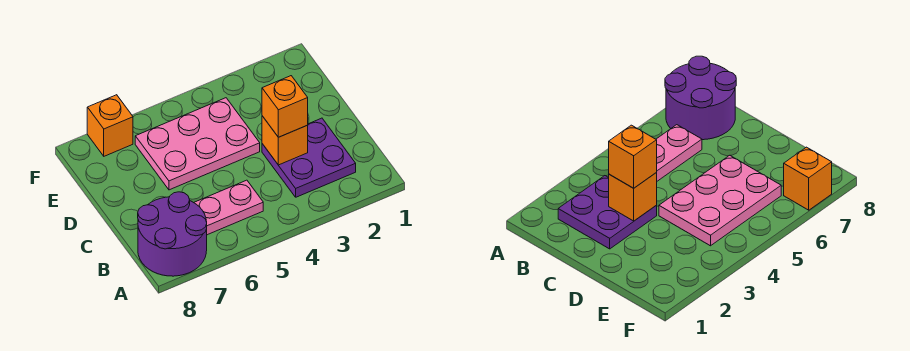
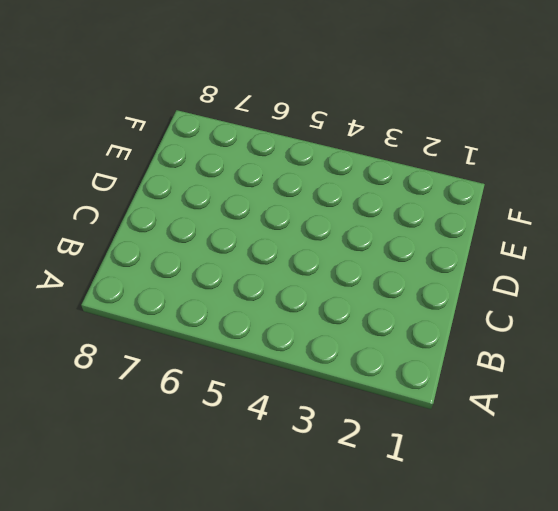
none -> purple 2x2 round brick [138,192,207,276]
none -> purple 2x2 plate [262,118,356,197]

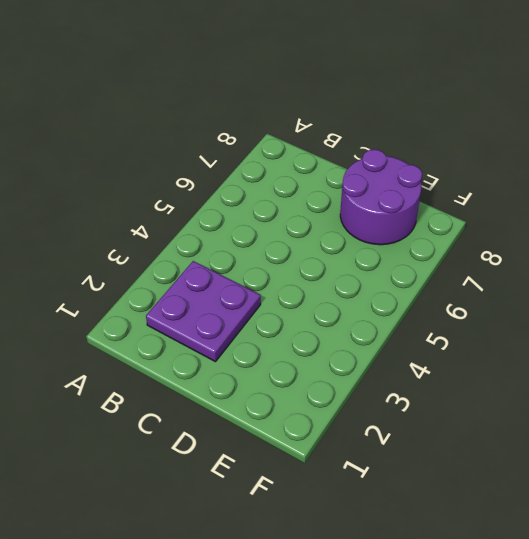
purple 2x2 round brick [340,149,422,245] -> purple 2x2 round brick moved to [138,192,207,276]
none -> pink 1x2 plate [194,180,263,235]
none -> pink 2x3 plate [135,98,260,190]

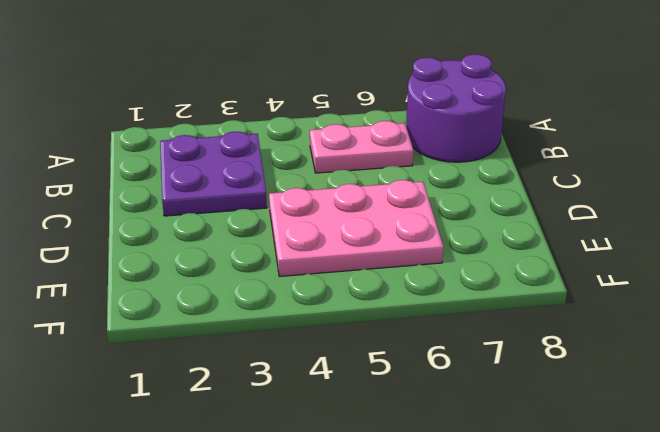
none -> orange 1x1 brick [87,95,133,156]
none -> orange 1x1 brick [262,116,308,165]

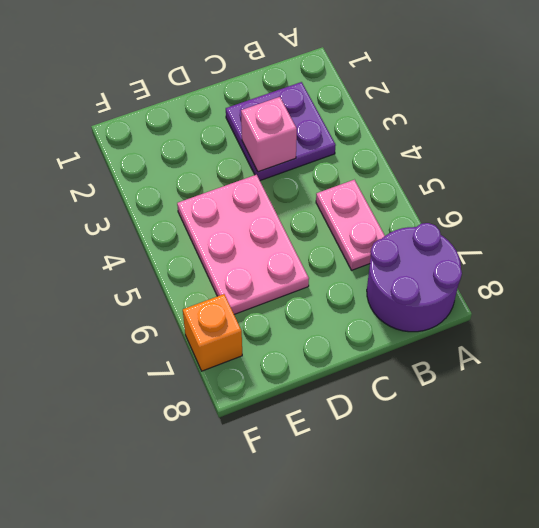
pink 1x1 brick [241,97,297,172] -> orange 1x1 brick [262,116,308,165]
none -> orange 1x1 brick [262,76,308,137]

